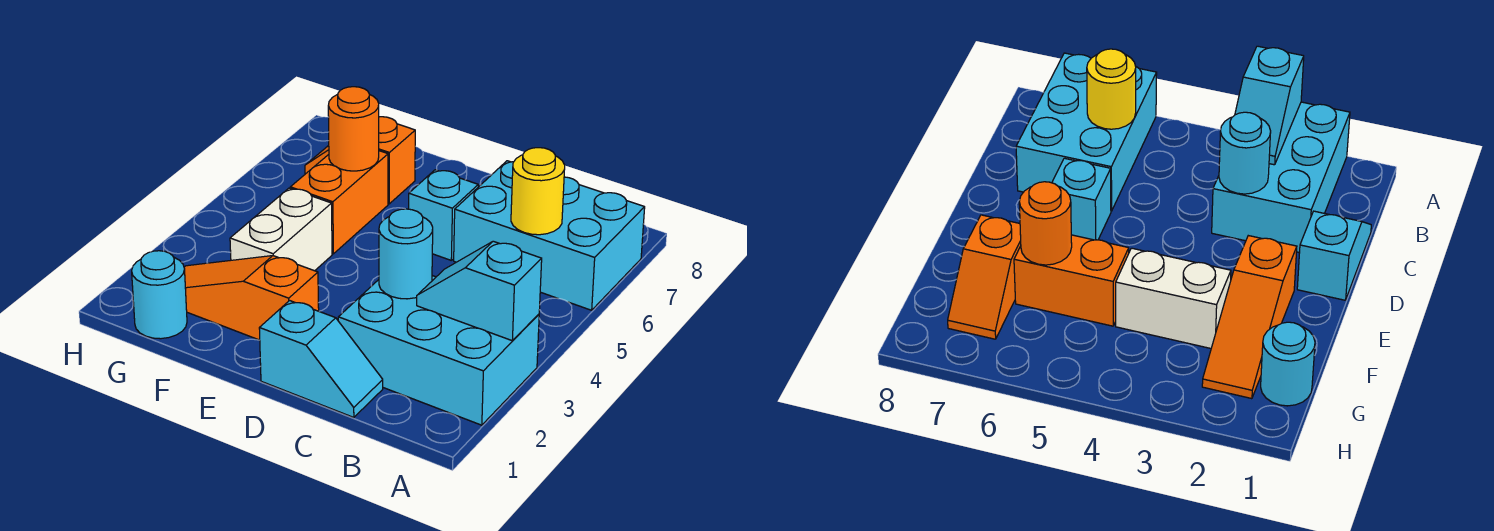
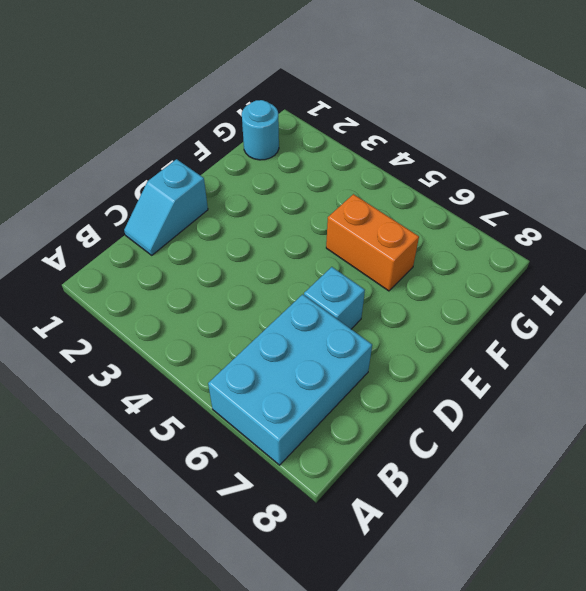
none -> cyan 2x3 brick [338,276,539,425]
none -> orange 1x3 slope [184,256,319,340]
none -> white 1x2 brick [230,188,332,271]

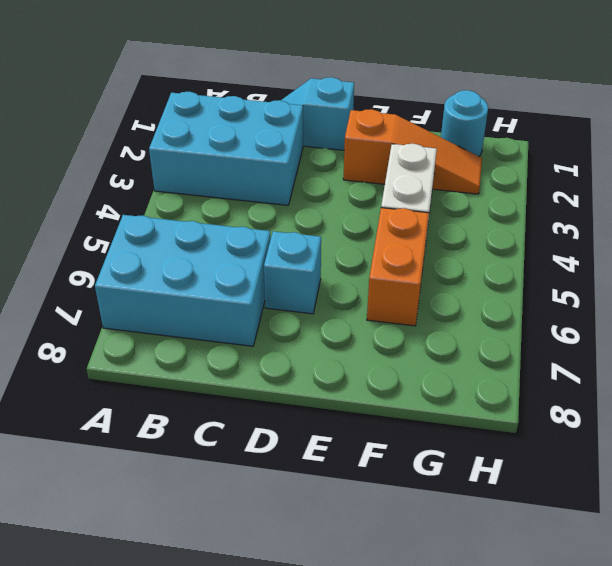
none -> orange 1x2 slope [305,117,415,204]
none -> cyan 1x2 slope [417,241,542,340]
none -> yellow 1x1 round brick [511,148,565,235]

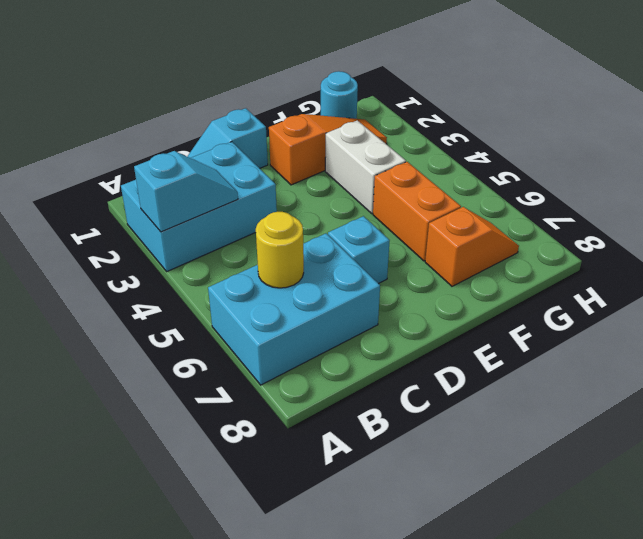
none -> cyan 1x1 round brick [379,209,433,299]
none -> orange 1x1 round brick [328,87,379,171]

